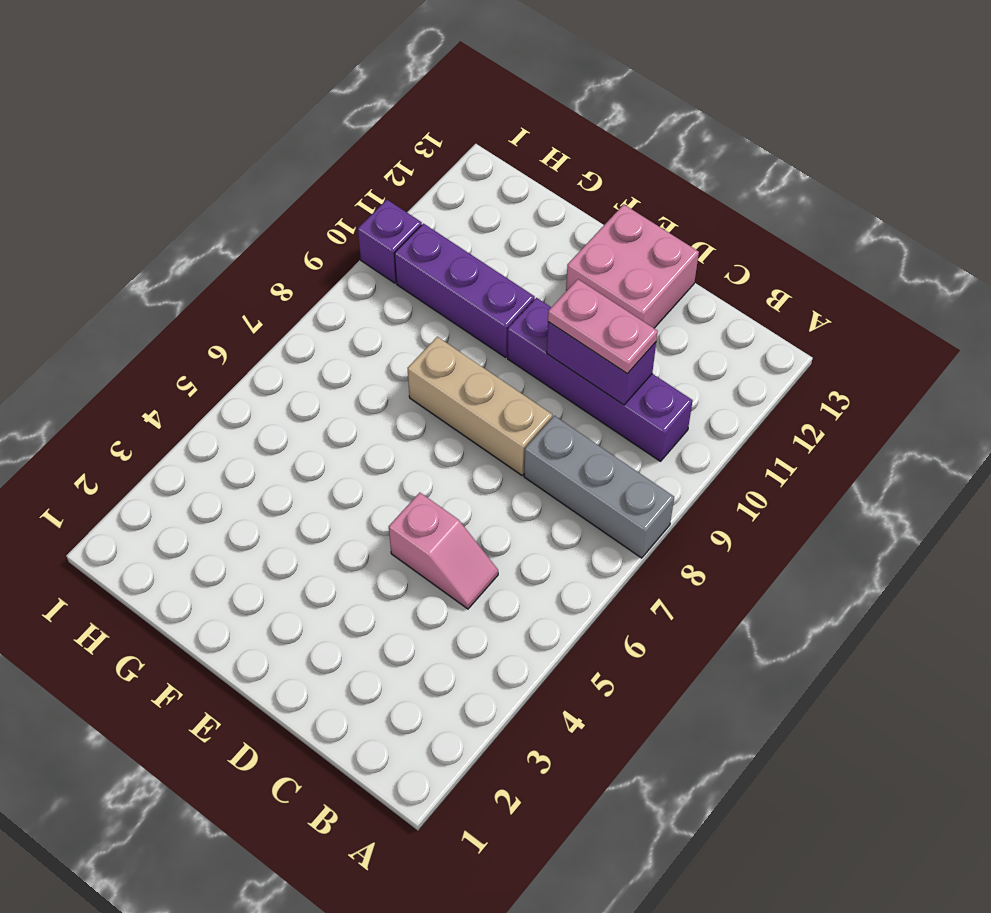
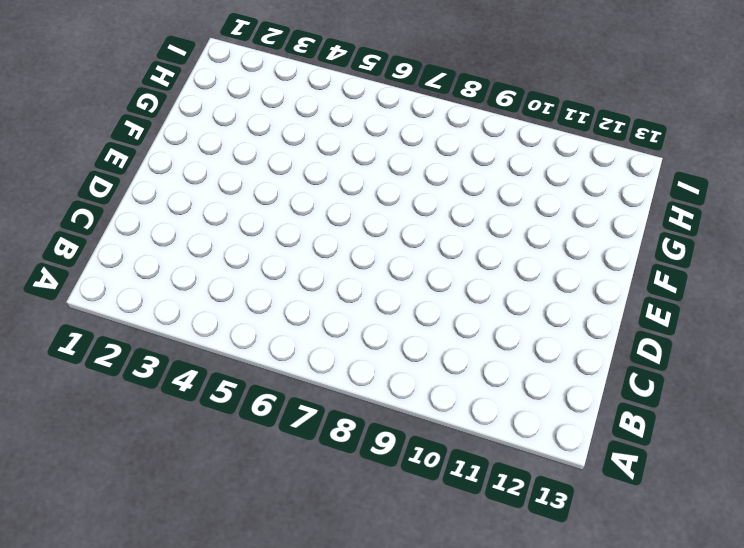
none -> grey 1x3 brick [524,416,674,558]
none -> purple 1x4 brick [508,298,693,461]

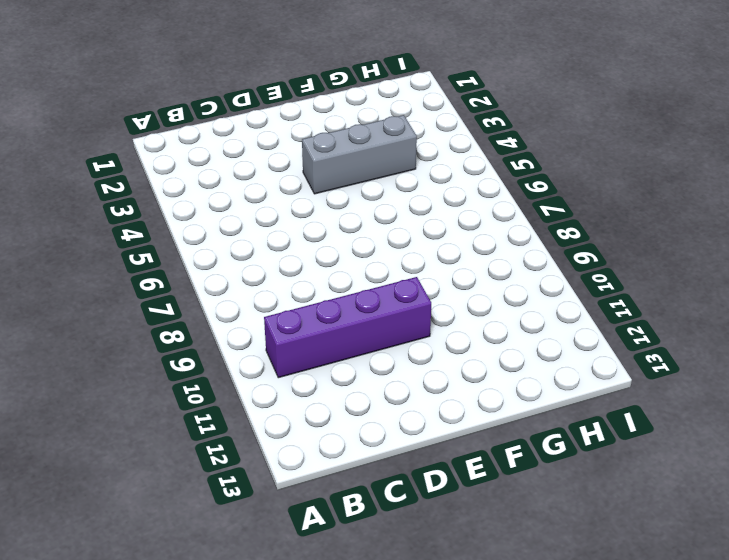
grey 1x3 brick [302,115,417,194] -> grey 1x3 brick moved to [524,416,674,558]
none -> pink 1x2 slope [389,493,498,609]
none -> tan 1x3 brick [408,337,552,475]

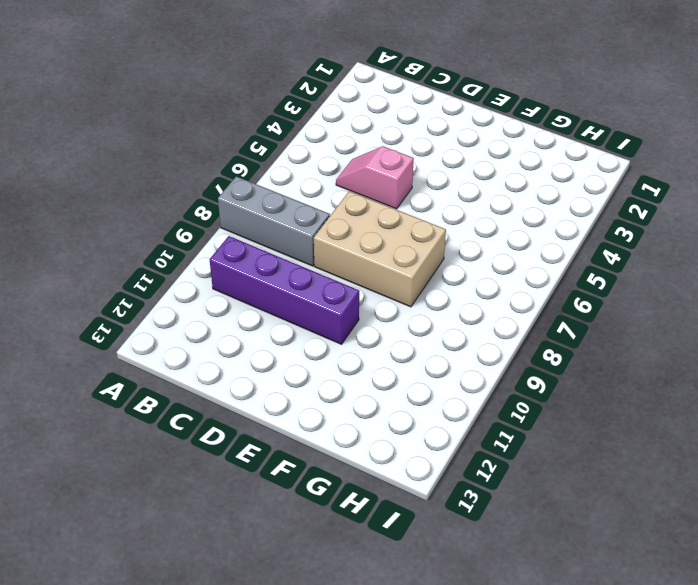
tan 2x3 brick [314,191,446,307] -> tan 1x3 brick [408,337,552,475]
none -> pink 2x2 brick [566,204,699,328]
none -> purple 1x3 brick [394,224,535,357]

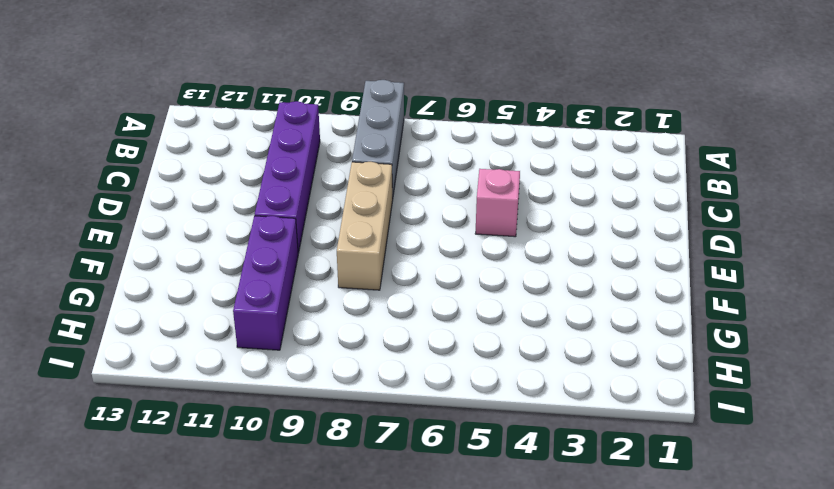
none -> pink 2x2 brick [566,204,699,328]
none -> purple 1x1 brick [358,200,422,283]

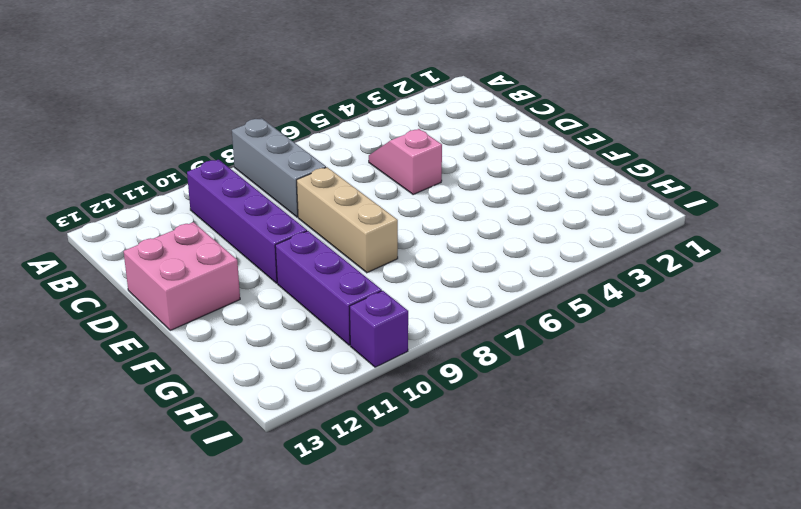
none -> purple 1x2 brick [547,322,656,405]
none -> pink 1x2 plate [548,279,658,374]

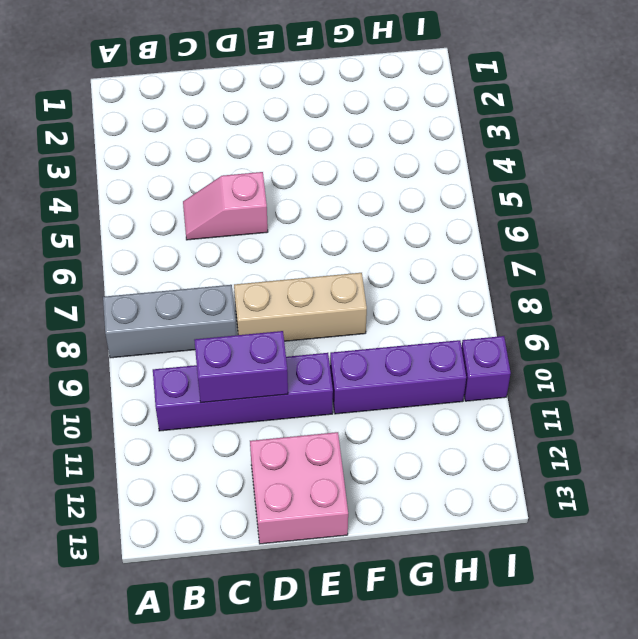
none -> pink 1x2 plate [548,279,658,374]

